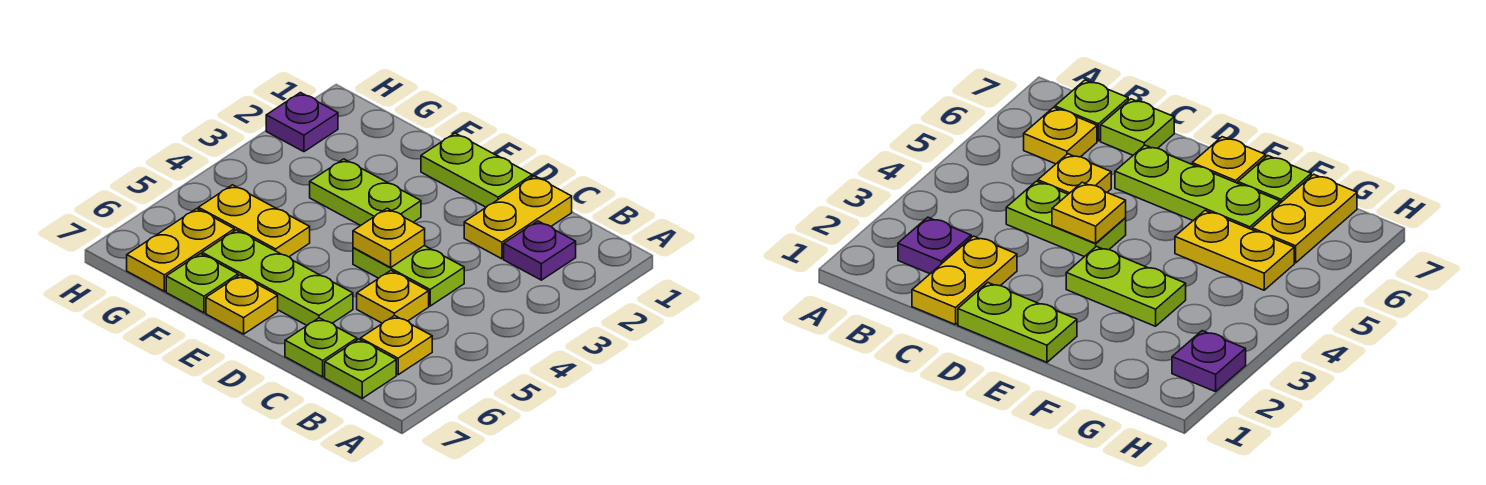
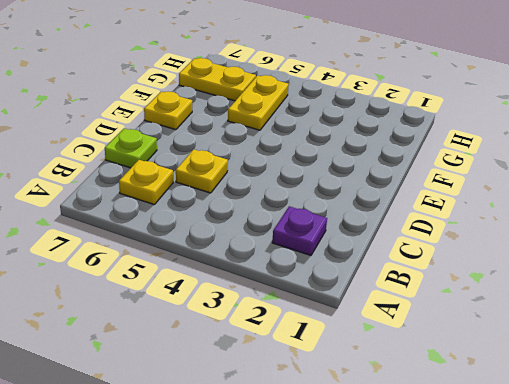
none -> lime 1x1 plate [325,339,396,398]
none -> yellow 1x2 plate [464,176,572,259]
none -> lime 1x2 plate [353,246,464,306]

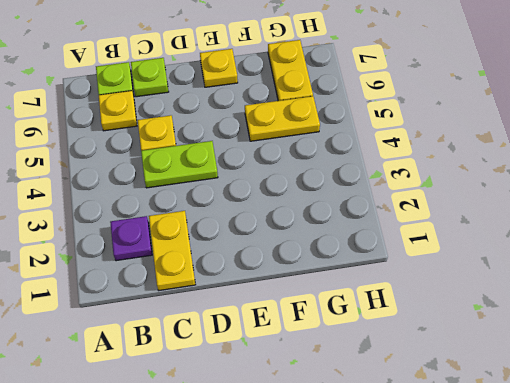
none -> lime 1x2 plate [421,133,532,207]
none -> lime 1x3 plate [202,230,353,325]
none -> lime 1x2 plate [310,159,421,226]

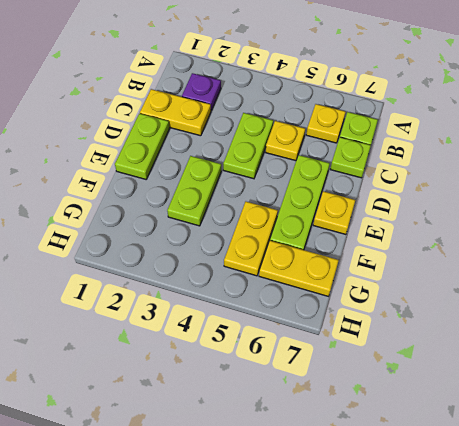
none -> lime 1x1 plate [166,254,238,313]
none -> purple 1x1 plate [266,93,338,152]
none -> yellow 1x1 plate [353,208,425,267]

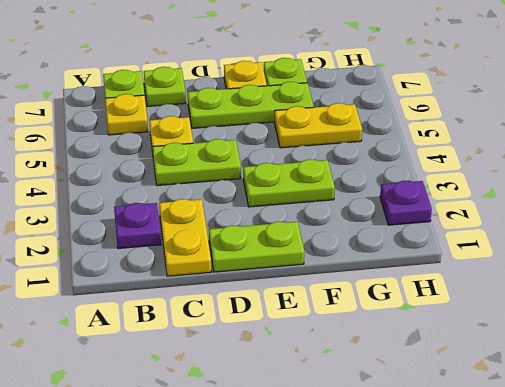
none -> yellow 1x2 plate [127,209,234,291]
none -> yellow 1x1 plate [353,208,425,267]

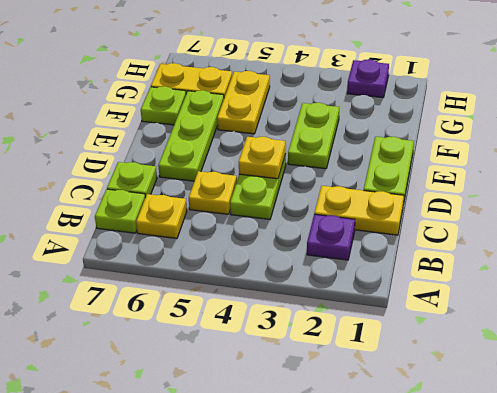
none -> yellow 1x1 plate [206,275,278,334]

